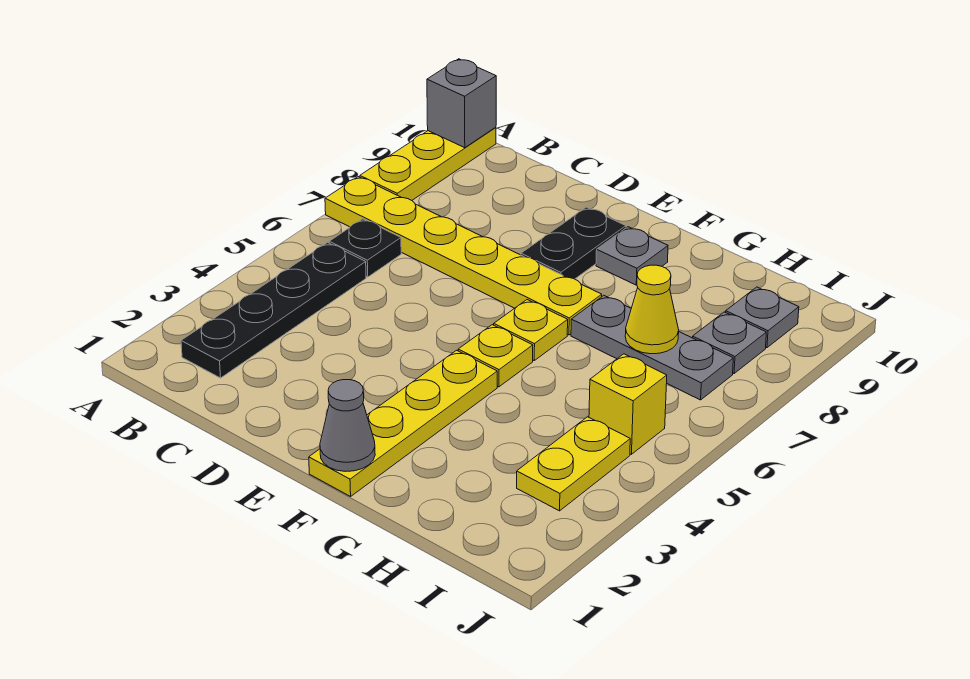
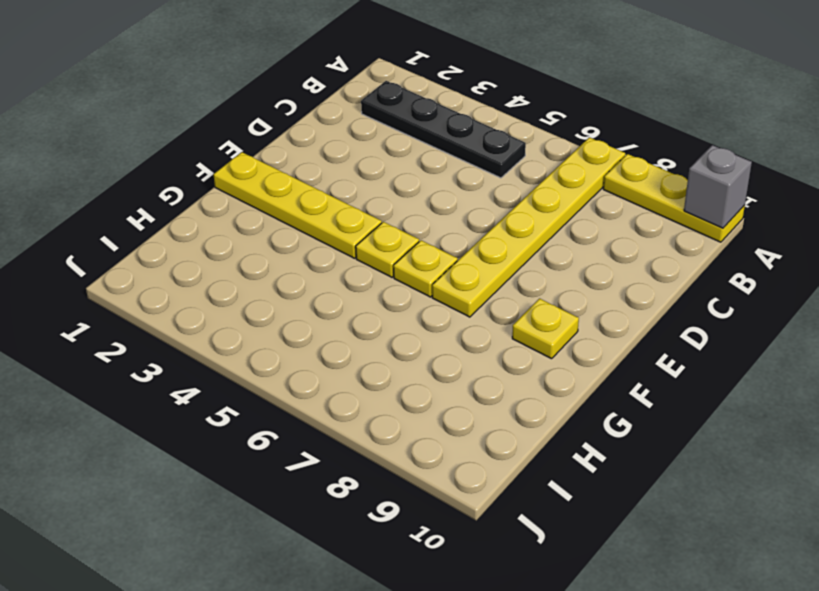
yellow 1x1 plate [512,299,579,359] -> grey 1x1 plate [596,227,668,285]
none -> black 1x1 plate [329,219,401,277]
none -> black 1x2 plate [521,207,626,279]
none -> grey 1x3 plate [571,295,733,400]

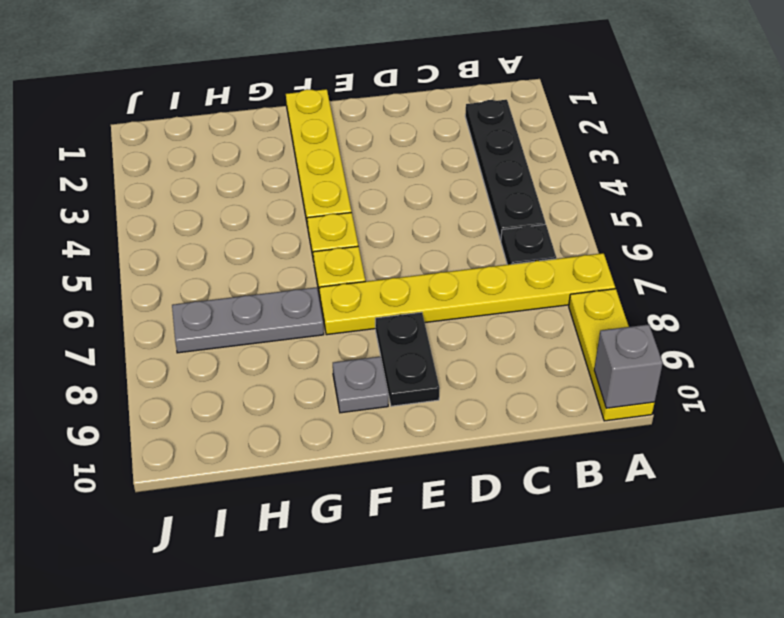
none -> yellow 1x2 plate [517,417,630,511]
none -> yellow 1x1 brick [589,354,667,454]
none -> grey 1x1 plate [693,312,766,374]

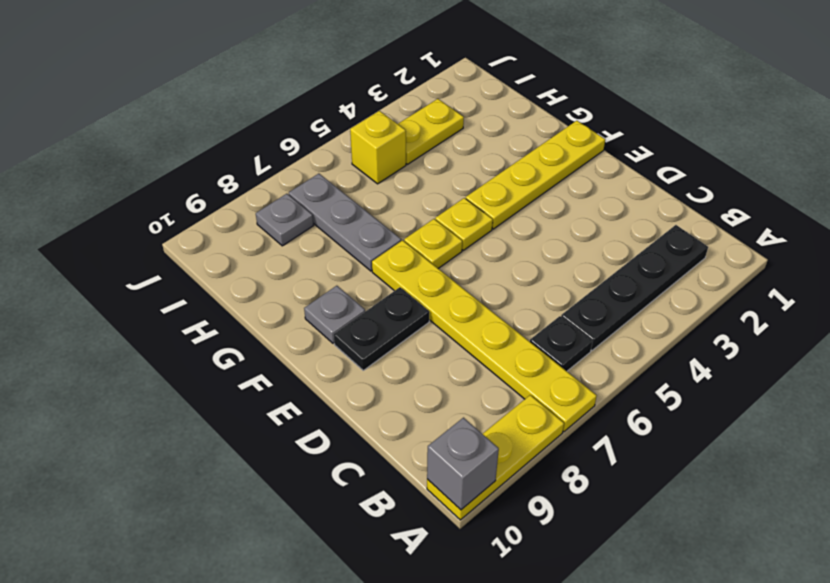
none -> grey 1x1 plate [726,287,799,348]
none -> grey 1x1 cone [320,380,375,471]
none -> yellow 1x1 cone [625,265,679,354]

